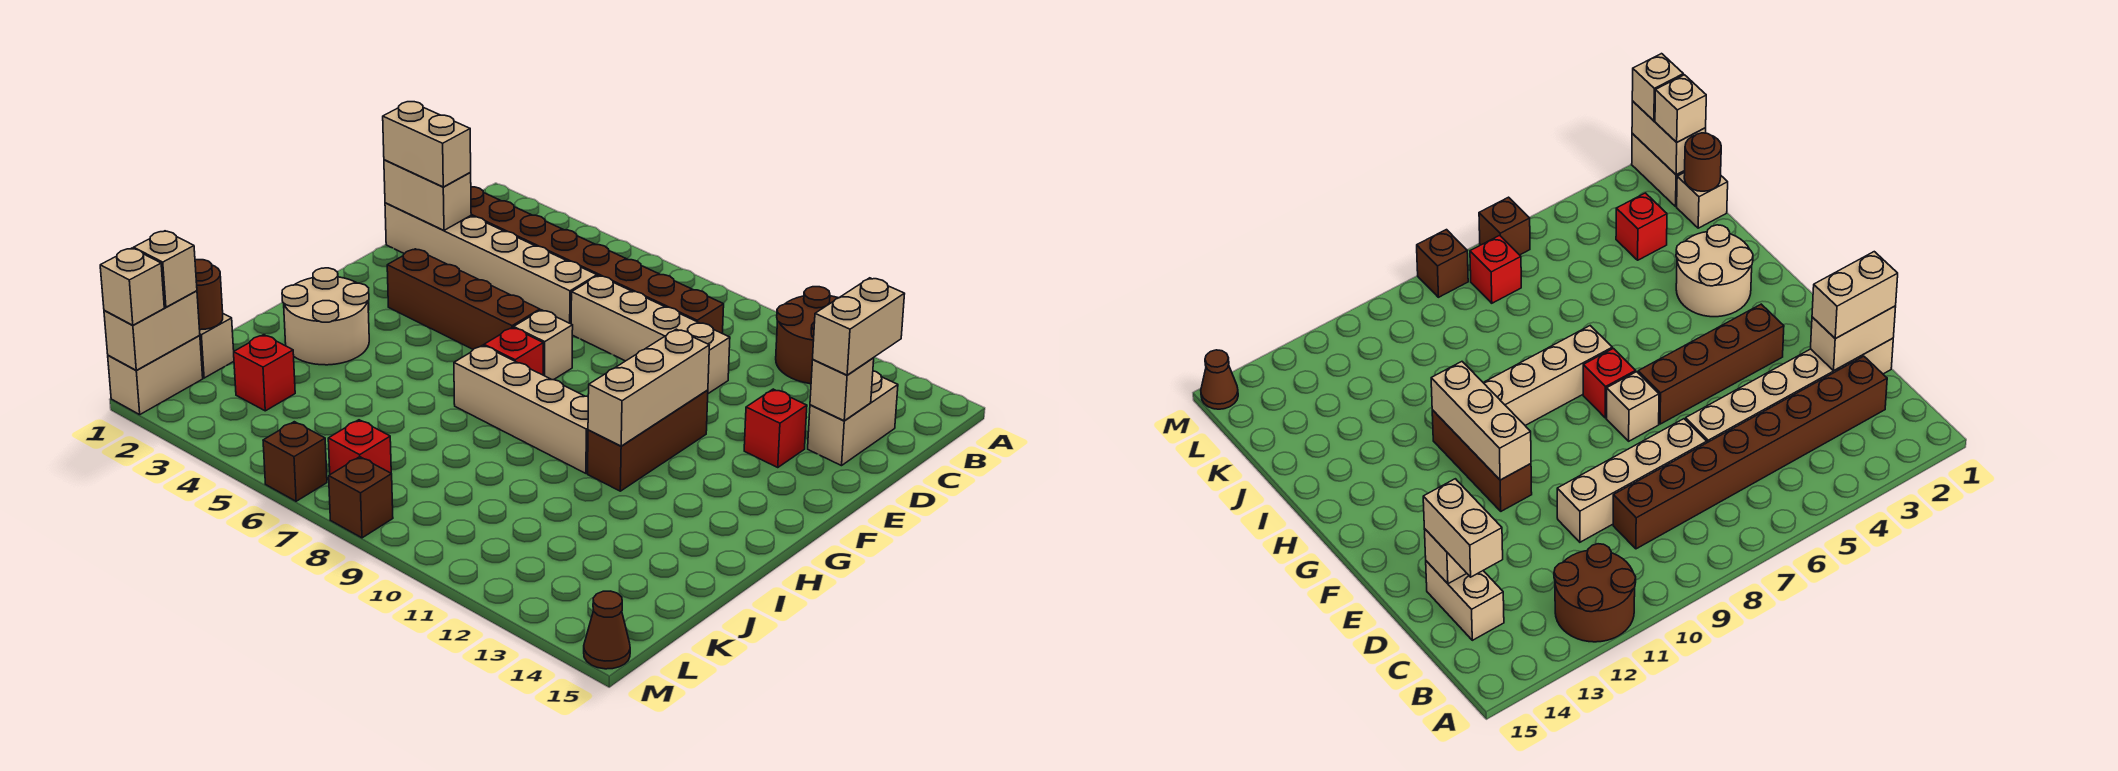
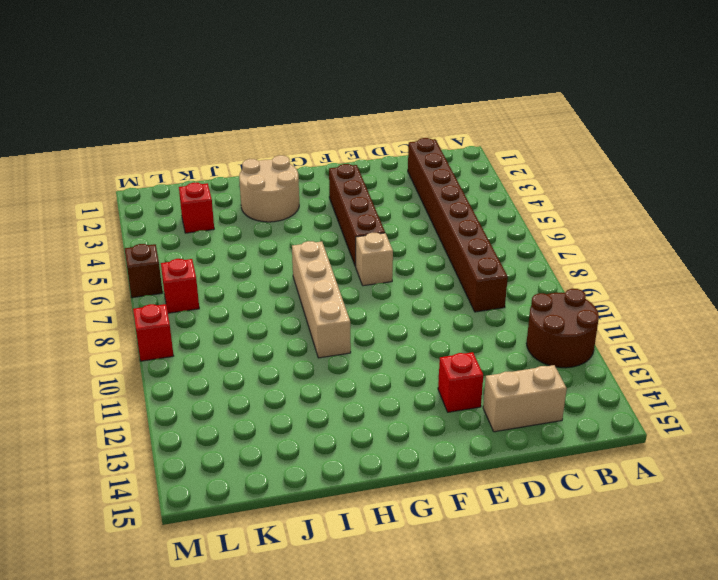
red 1x1 brick [133,304,173,361] -> red 1x1 brick moved to [484,327,543,375]
none -> tan 1x6 brick [385,203,597,324]
none -> tan 1x4 brick [571,276,730,394]
none -> brown 1x3 brick [588,390,708,491]

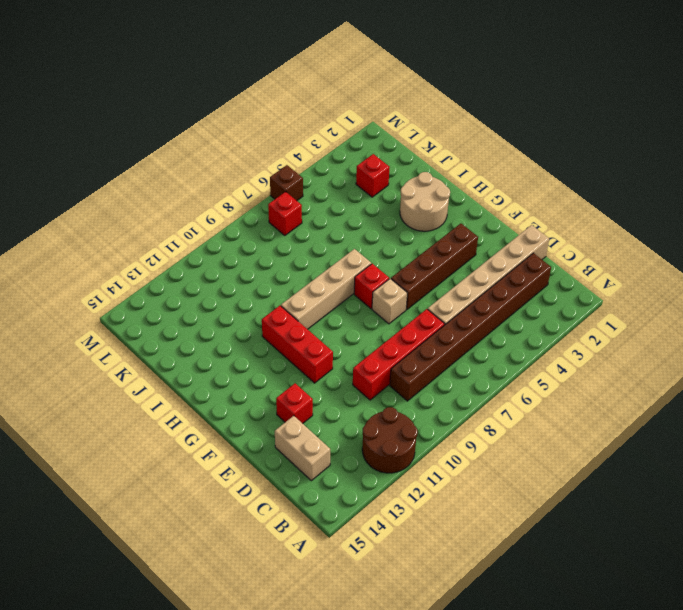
red 1x4 brick [353,309,445,400] -> tan 1x4 brick [571,276,730,394]
red 1x3 brick [262,306,333,383] -> brown 1x3 brick [588,390,708,491]
none -> tan 1x1 brick [200,314,234,378]
none -> tan 1x2 brick [108,336,203,415]
none -> brown 1x1 brick [329,457,393,538]

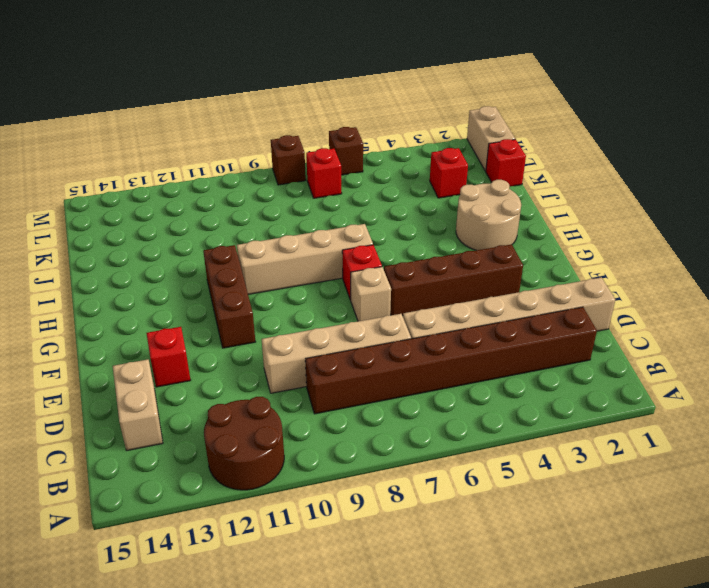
red 1x1 brick [486,139,526,187] -> tan 1x1 brick [200,314,234,378]
none -> brown 1x1 cone [584,591,630,669]
none -> tan 1x2 brick [384,160,471,230]
none -> tan 1x1 brick [810,358,874,421]

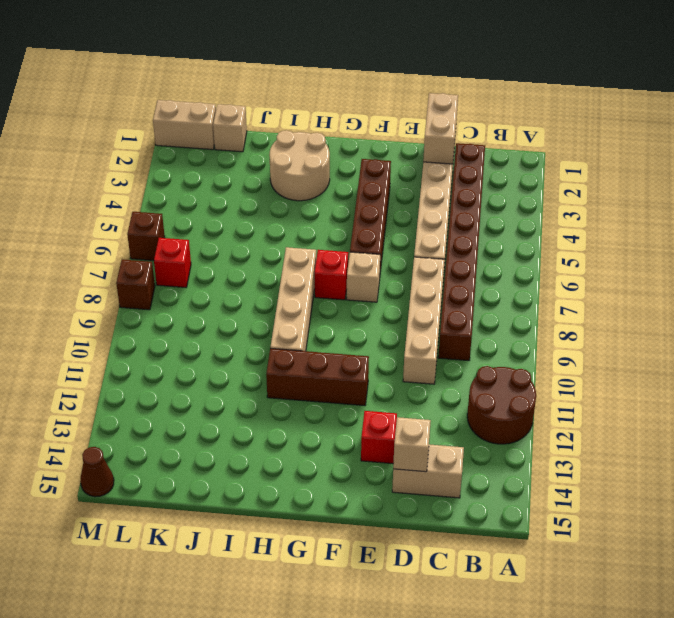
none -> red 1x1 brick [234,335,295,411]
none -> tan 1x3 brick [588,329,709,446]
none -> brown 1x1 round brick [195,260,223,330]

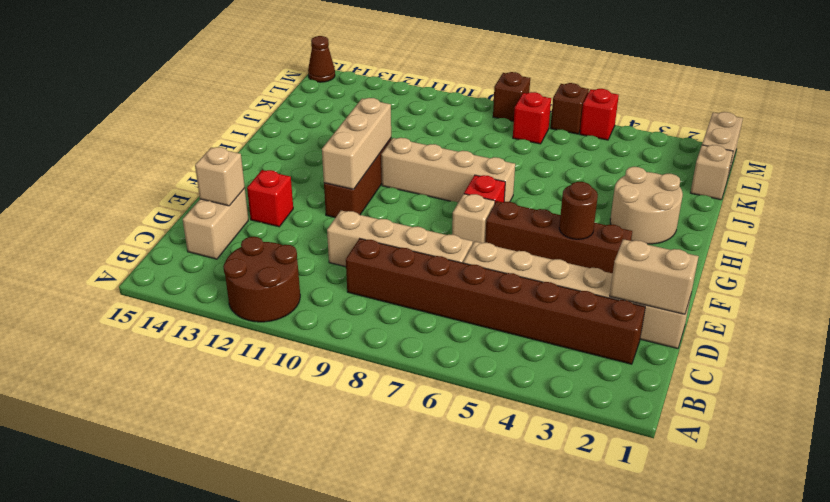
brown 1x1 round brick [559,182,598,239] -> brown 1x1 round brick moved to [195,260,223,330]
red 1x1 brick [580,89,619,140] -> red 1x1 brick moved to [234,335,295,411]
none -> tan 1x2 brick [104,291,200,370]
none -> tan 1x2 brick [813,278,904,375]
none -> tan 1x2 brick [383,102,471,187]

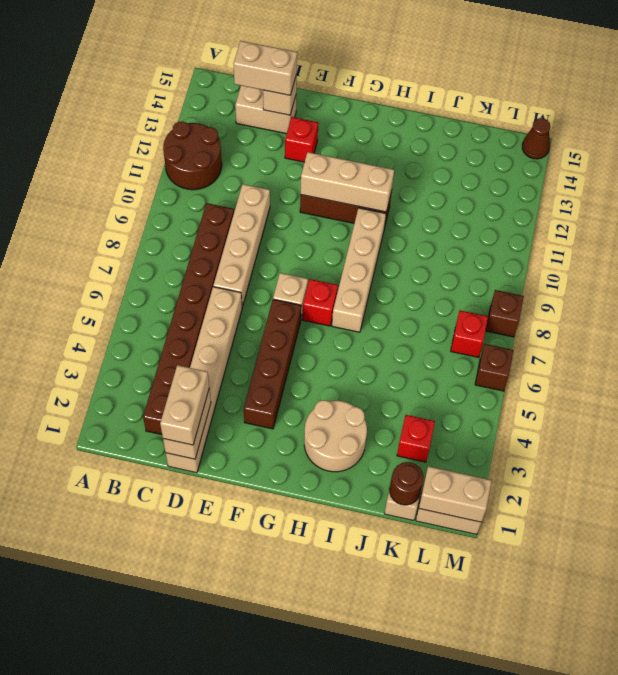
none -> tan 1x1 brick [134,231,197,307]
none -> tan 1x1 brick [100,248,164,325]

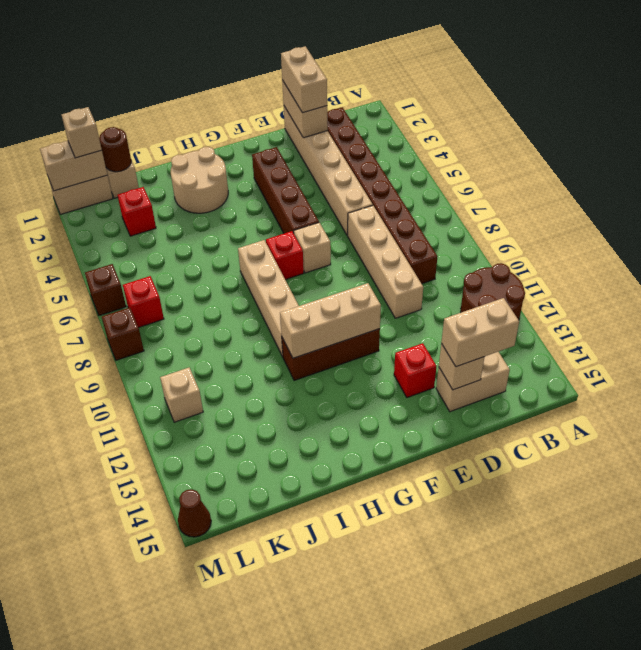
tan 1x1 brick [160,368,203,422] -> tan 1x1 brick moved to [100,248,164,325]

